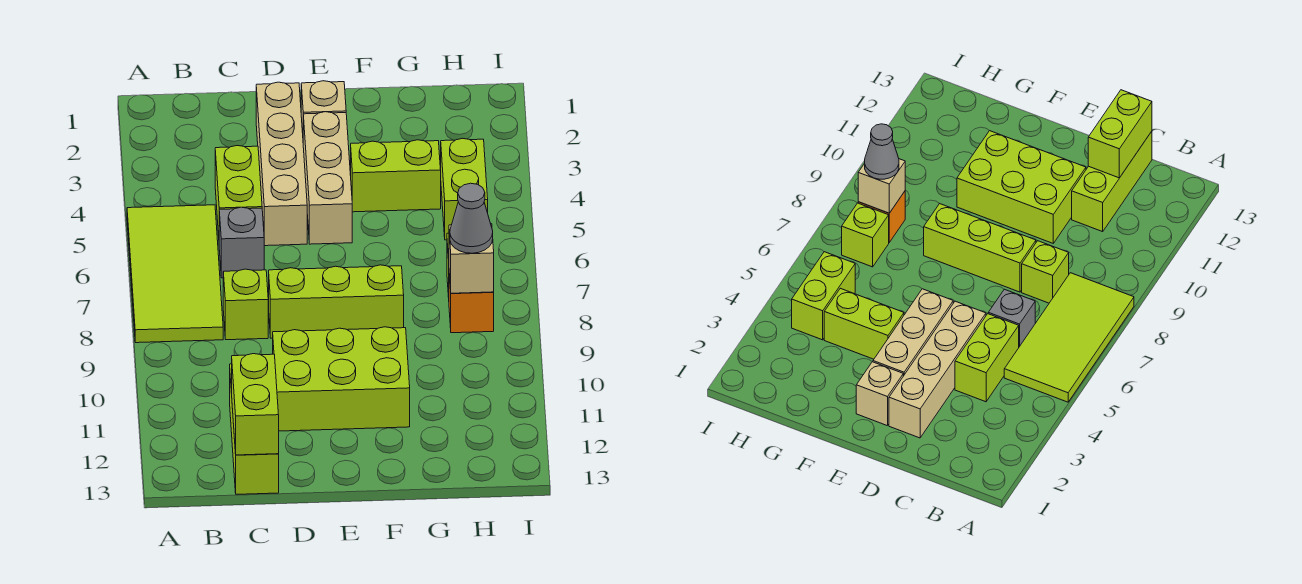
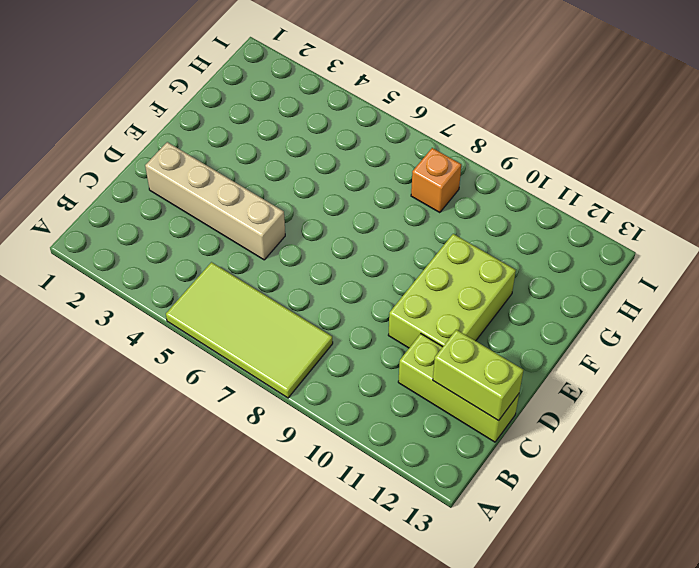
none -> lime 1x2 brick [215,146,262,235]
none -> grey 1x1 brick [219,207,264,278]
none -> lime 1x1 brick [223,269,268,340]

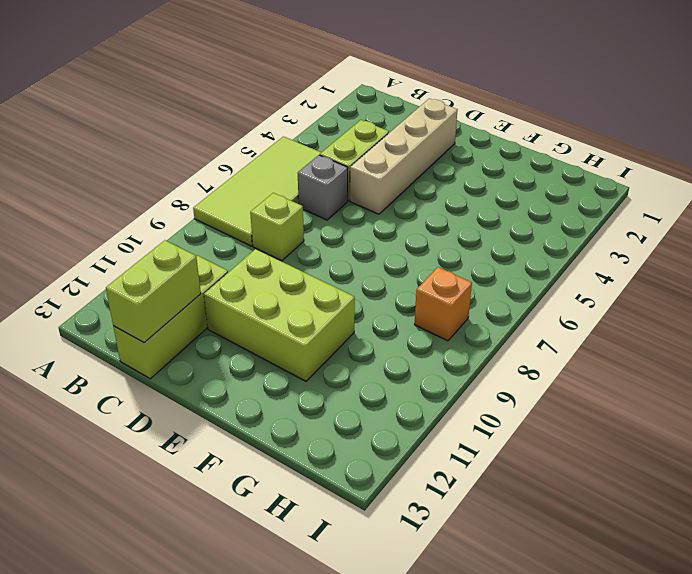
none -> lime 1x3 brick [269,265,404,338]
none -> tan 1x1 brick [301,81,346,133]
none -> tan 1x3 brick [303,112,352,244]

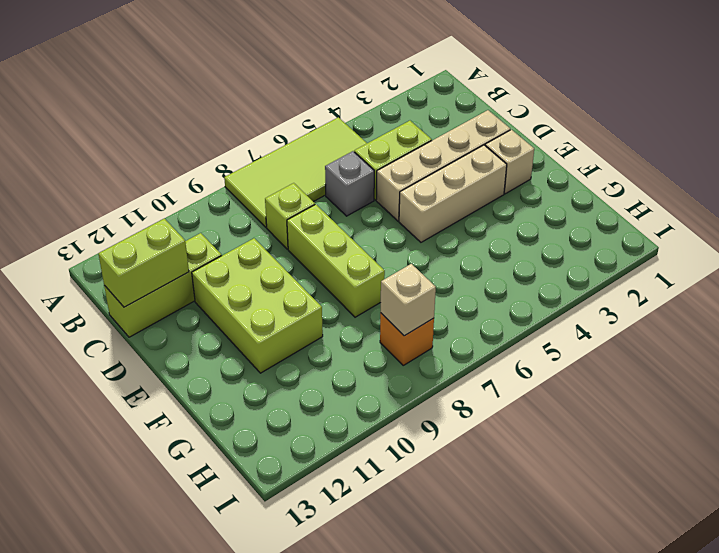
none -> lime 1x2 brick [351,140,441,212]
none -> lime 1x2 brick [441,138,488,240]
none -> lime 1x1 brick [842,203,889,267]

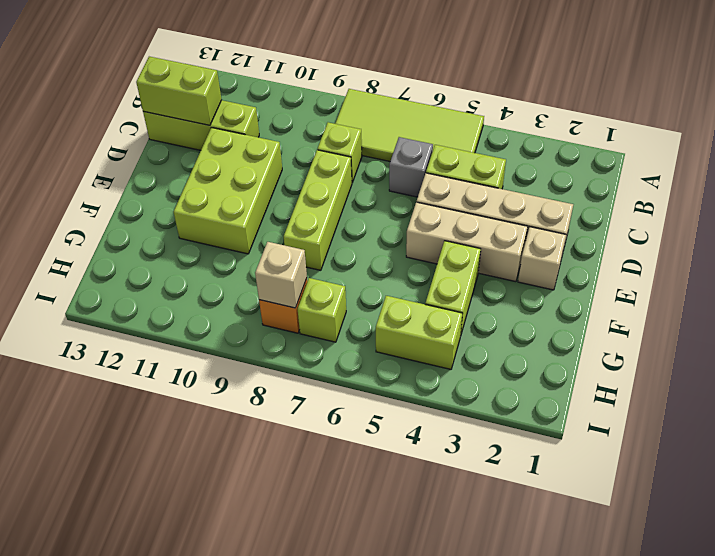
none -> grey 1x1 cone [450,183,493,253]

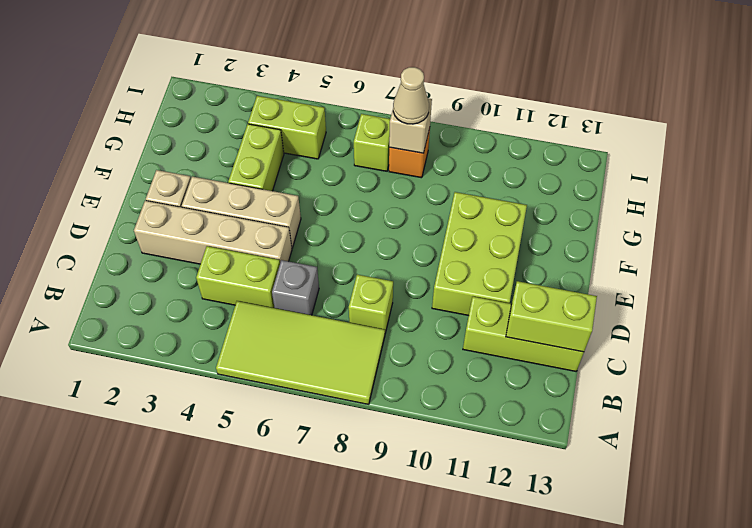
tan 1x1 cone [393,67,429,124] -> grey 1x1 cone [450,183,493,253]
none -> lime 1x3 brick [269,265,404,338]

